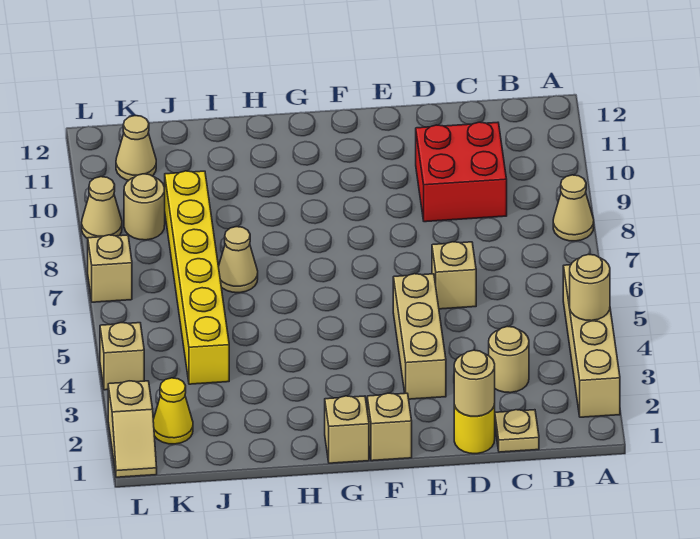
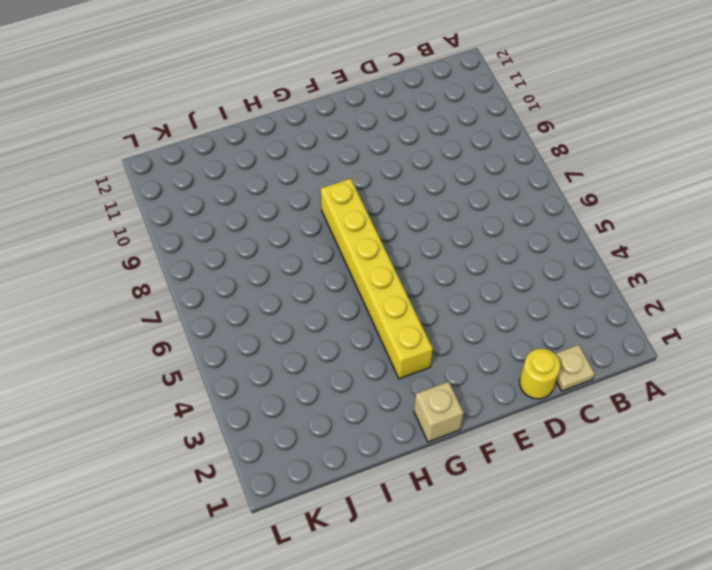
yellow 1x6 brick [320,178,433,379] -> yellow 1x6 brick moved to [165,171,229,384]
none -> tan 1x4 brick [563,265,620,417]
none -> tan 1x1 cone [553,175,594,241]
none -> tan 1x1 round brick [489,326,529,393]

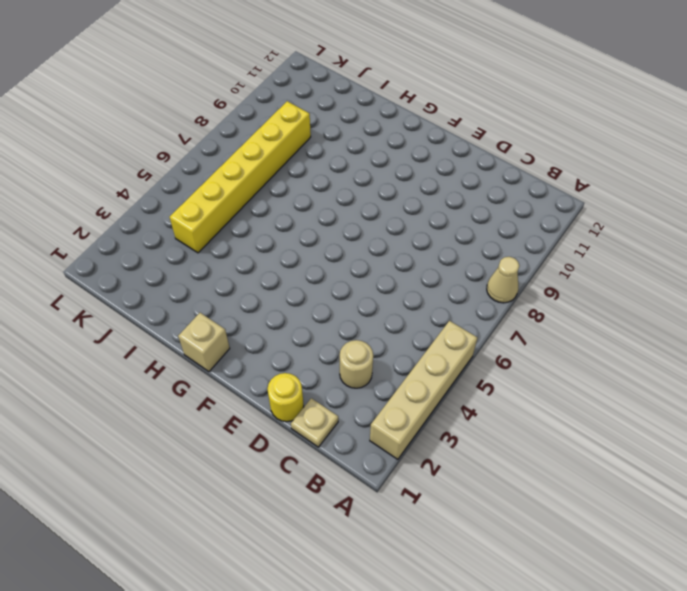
none -> red 2x2 brick [416,122,507,222]
none -> tan 1x1 brick [432,242,476,309]
none -> tan 1x3 brick [393,274,446,399]

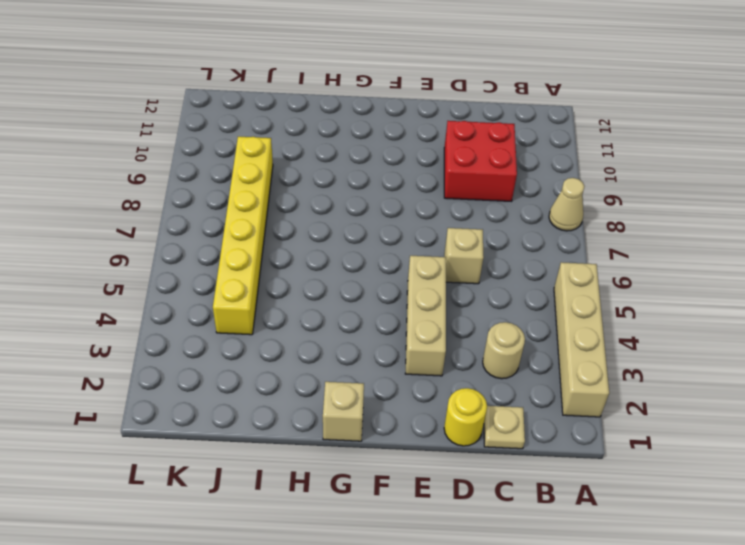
none -> tan 1x1 brick [367,393,412,461]
none -> tan 1x1 cone [218,227,258,293]
none -> yellow 1x1 cone [153,378,193,444]

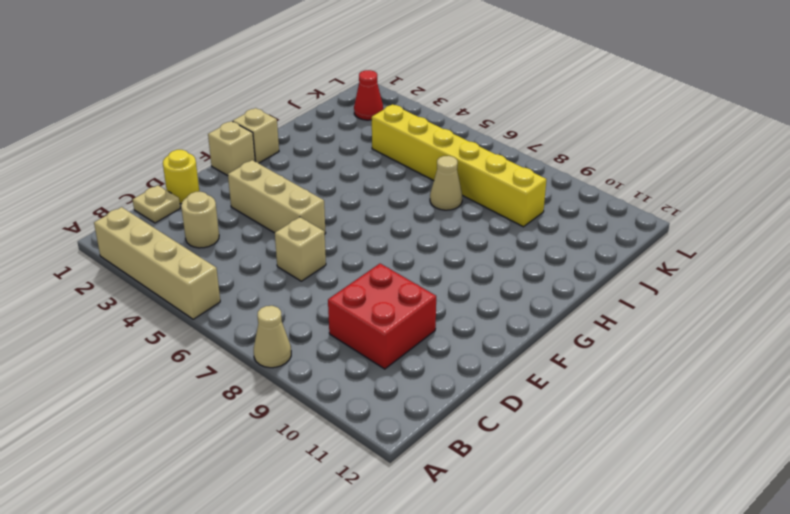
red 1x1 cone [354,70,383,120] -> yellow 1x1 cone [153,378,193,444]
none -> tan 1x1 round brick [124,174,165,240]
none -> tan 1x1 cone [116,116,156,180]
none -> tan 1x2 slope [108,381,157,477]

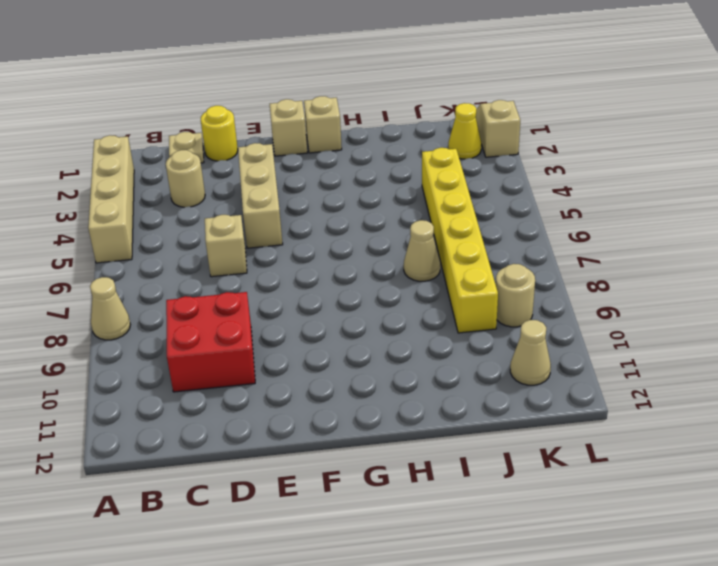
none -> tan 1x1 brick [100,323,144,390]
none -> tan 1x1 brick [88,235,132,302]
none -> tan 1x1 cone [82,177,122,239]

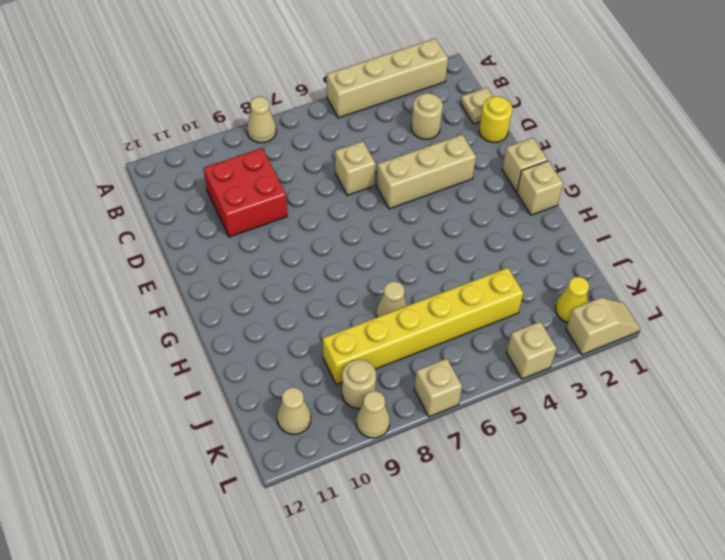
none -> tan 1x1 round brick [570,254,610,321]
none -> tan 1x1 round brick [454,350,495,416]

